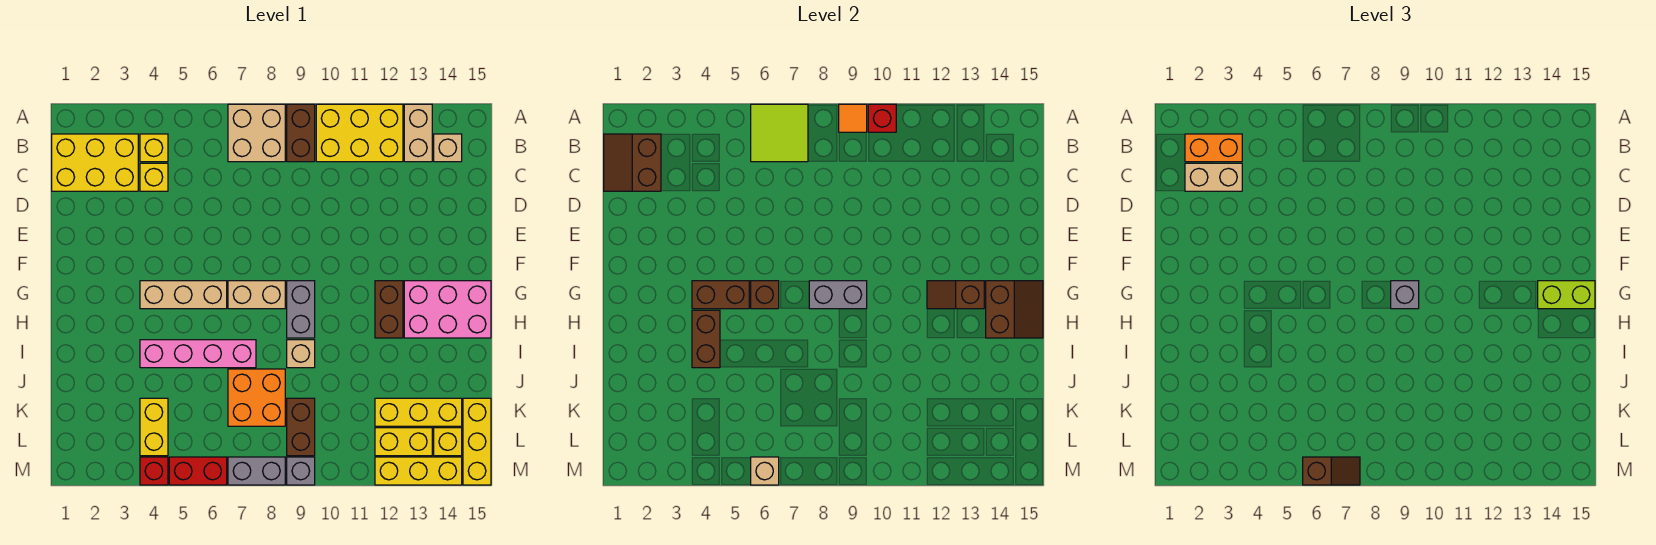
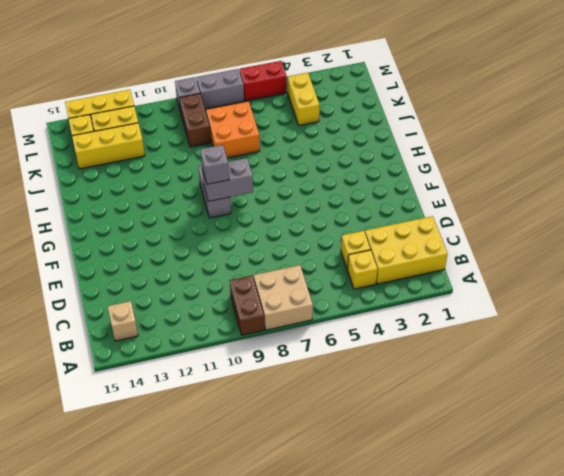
none -> yellow 2x3 brick [316,104,403,162]
none -> tan 1x2 brick [404,104,432,162]
none -> tan 1x3 brick [140,281,227,309]
none -> tan 1x2 brick [228,281,285,309]

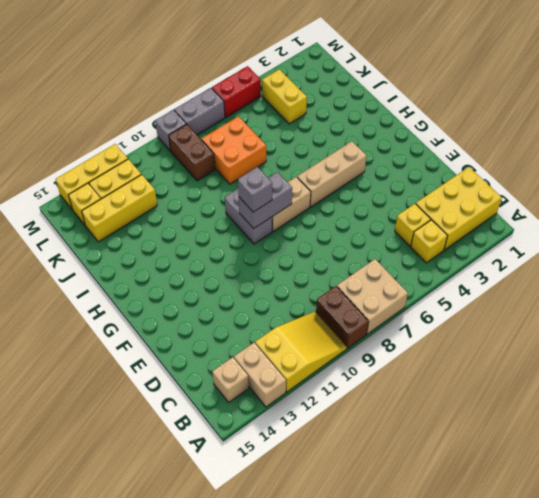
yellow 2x3 slope [255,312,347,392] -> yellow 2x3 brick [316,104,403,162]
none -> brown 1x2 brick [375,281,403,338]
none -> pink 2x3 brick [404,281,491,338]
none -> pink 1x4 brick [140,340,256,368]
none -> tan 1x1 brick [287,340,315,368]

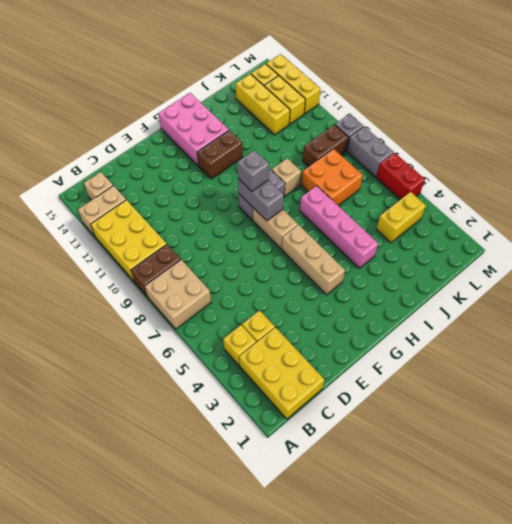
none -> yellow 1x3 brick [463,398,491,485]
none -> red 1x1 brick [140,457,168,485]
none -> lime 2x2 tile [751,104,808,162]
none -> orange 1x1 tile [839,104,867,132]

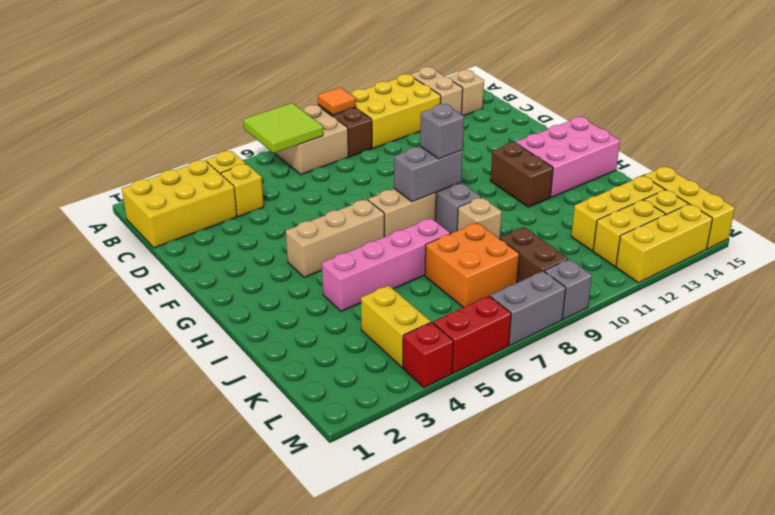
none -> red 1x1 brick [868,104,896,132]
none -> brown 2x2 slope [604,134,661,191]
none -> brown 1x2 brick [692,281,749,309]
none -> brown 1x1 brick [751,281,779,309]

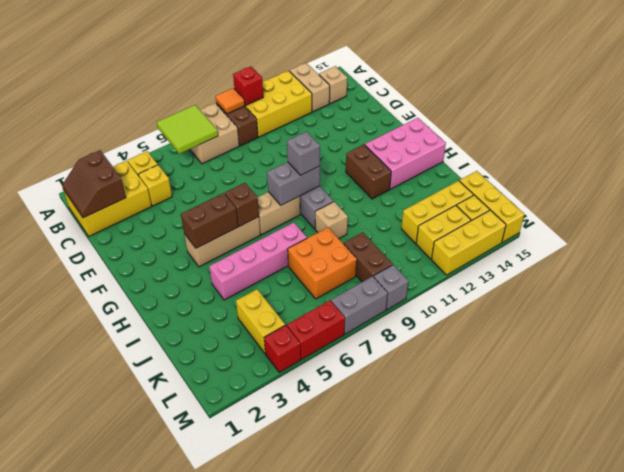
none -> brown 1x2 slope [927,281,984,309]
none -> brown 2x2 slope [986,281,1043,338]
none -> brown 1x2 brick [692,310,720,368]
none -> tan 1x1 brick [751,457,779,485]

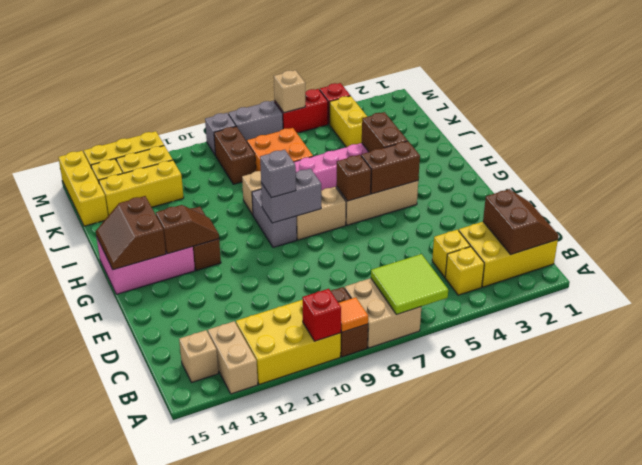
none -> orange 1x2 brick [1185,134,1242,162]
none -> tan 1x2 brick [1185,163,1242,191]
none -> lime 1x2 brick [1538,281,1595,309]
none -> brown 1x2 slope [1303,457,1360,485]

